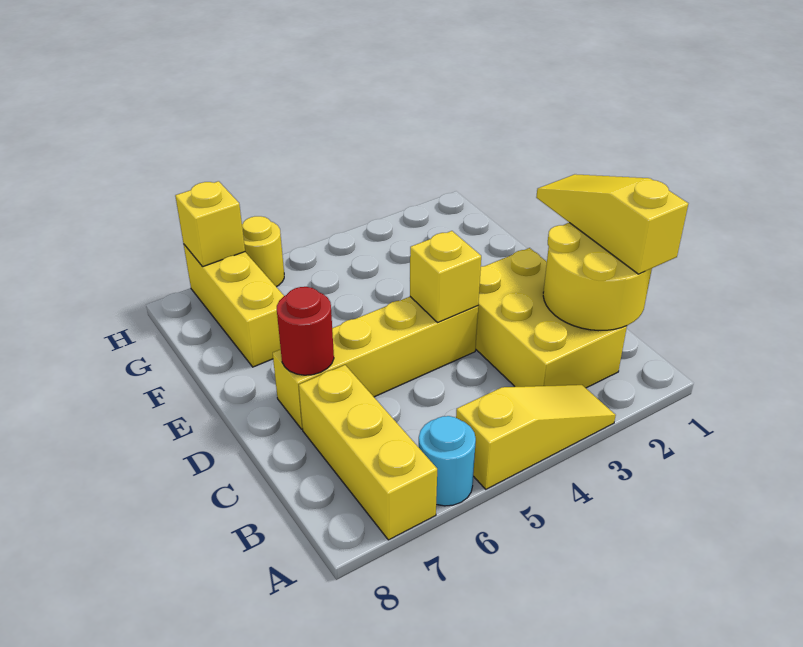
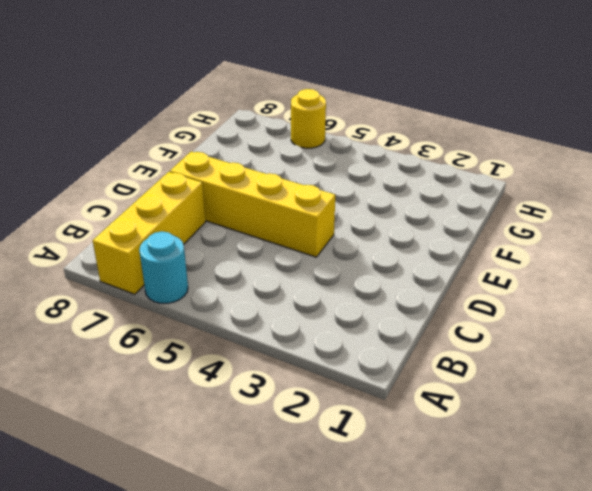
none -> yellow 1x3 slope [456,385,616,489]
none -> yellow 2x3 brick [476,248,627,388]
none -> yellow 1x3 brick [184,245,284,367]

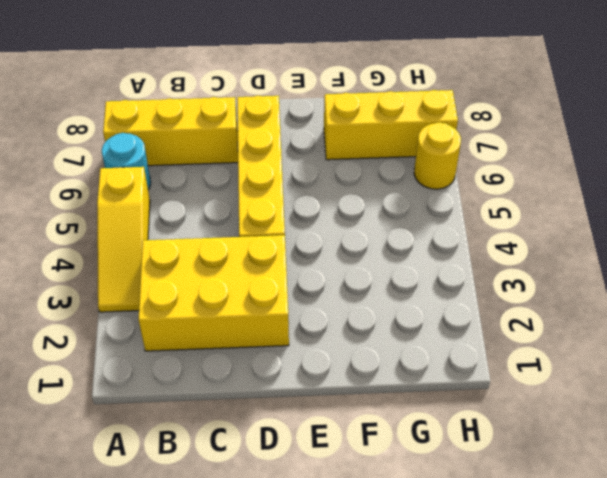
none -> yellow 2x2 round brick [543,223,652,331]
none -> yellow 1x1 brick [410,231,481,323]
none -> red 1x1 round brick [277,287,334,375]

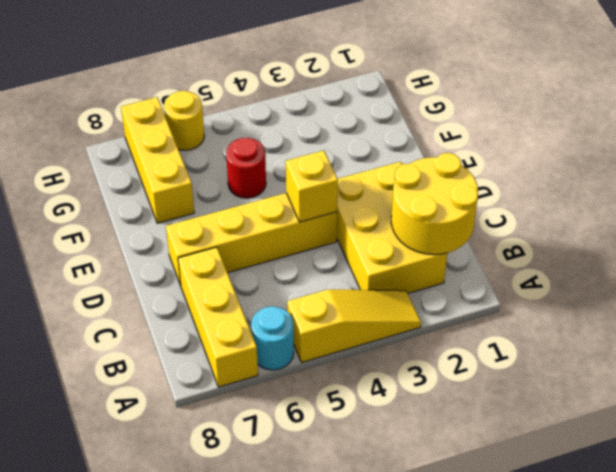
red 1x1 round brick [226,138,266,198] -> red 1x1 round brick moved to [277,287,334,375]
none -> yellow 1x1 brick [175,181,245,267]
none -> yellow 1x3 slope [536,174,688,274]

